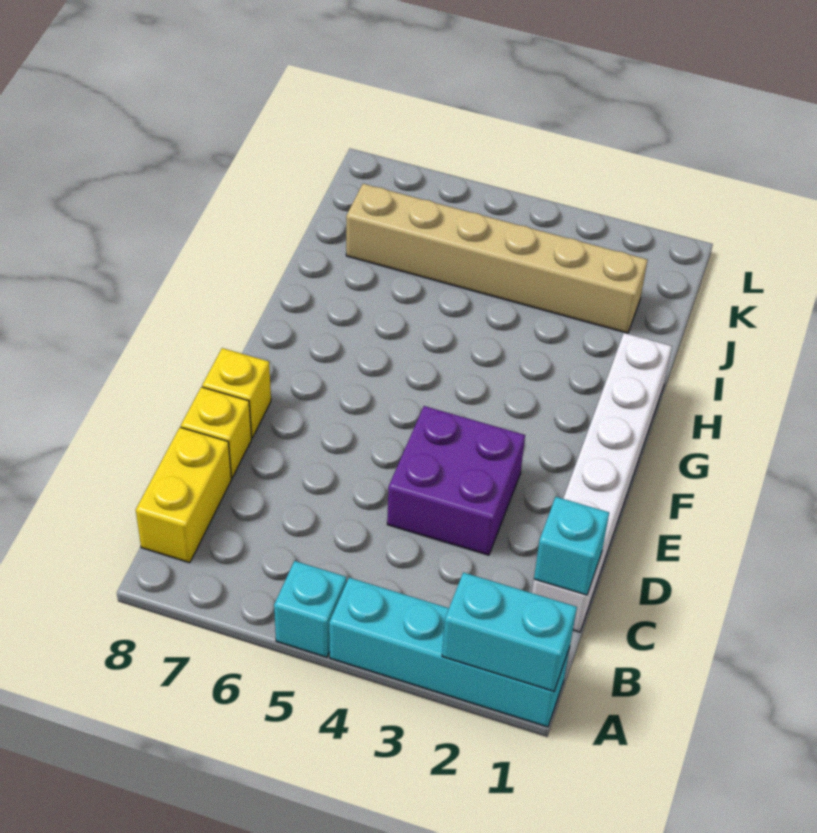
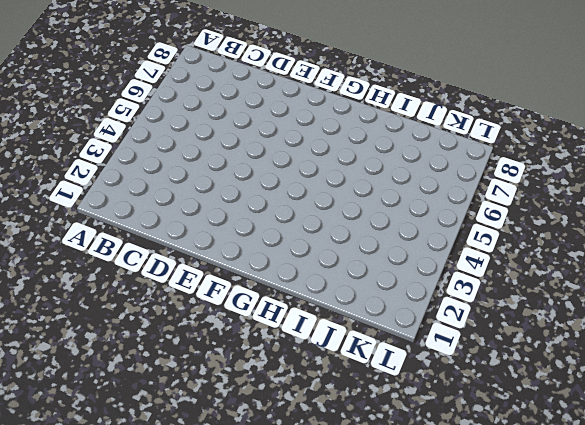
none -> cyan 1x4 brick [329,578,570,727]
none -> cyan 1x1 brick [274,561,346,657]

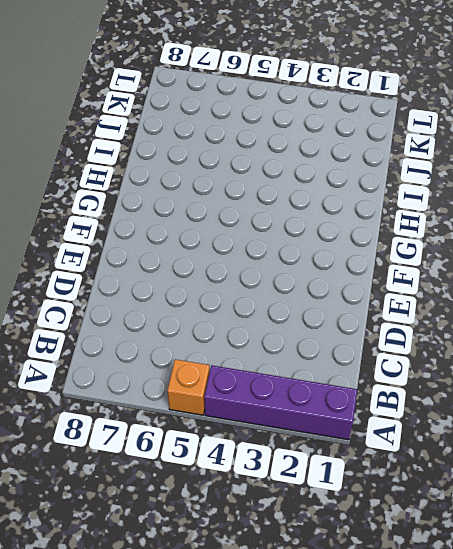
purple 1x4 brick [204,365,357,440] -> cyan 1x4 brick [329,578,570,727]
orange 1x1 brick [167,359,210,415] -> cyan 1x1 brick [274,561,346,657]
none -> yellow 1x2 brick [136,427,231,563]
none -> white 1x6 brick [532,333,672,632]

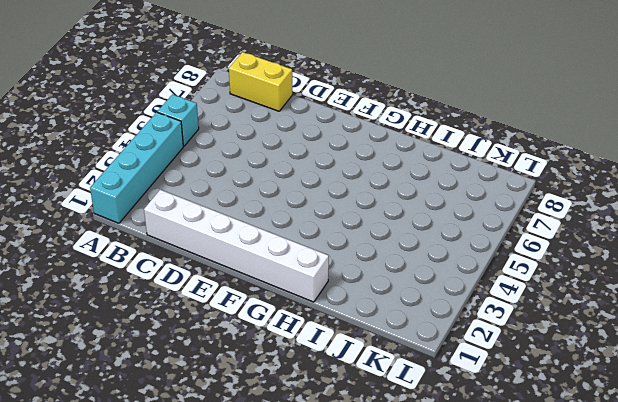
none -> purple 2x2 brick [387,406,525,555]
none -> yellow 1x1 brick [181,387,252,478]

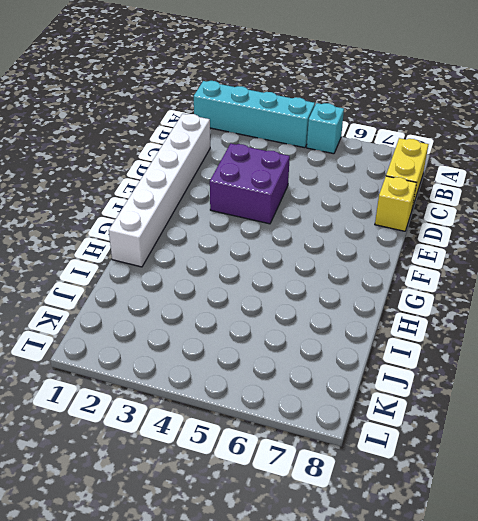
none -> yellow 1x1 brick [202,348,271,438]
none -> tan 1x6 brick [346,184,647,333]

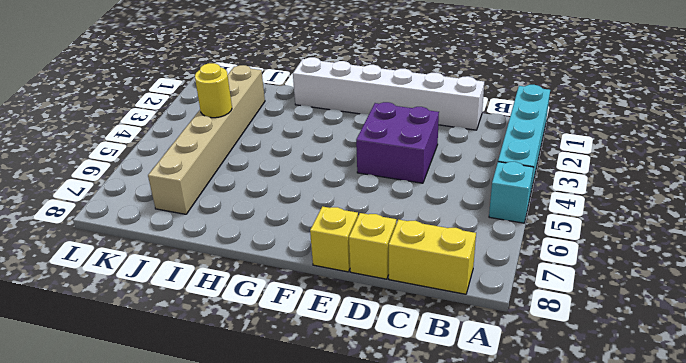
yellow 1x1 round brick [195,63,232,118] -> none
none -> cyan 1x2 brick [442,572,577,692]
none -> cyan 1x1 brick [534,497,609,595]

